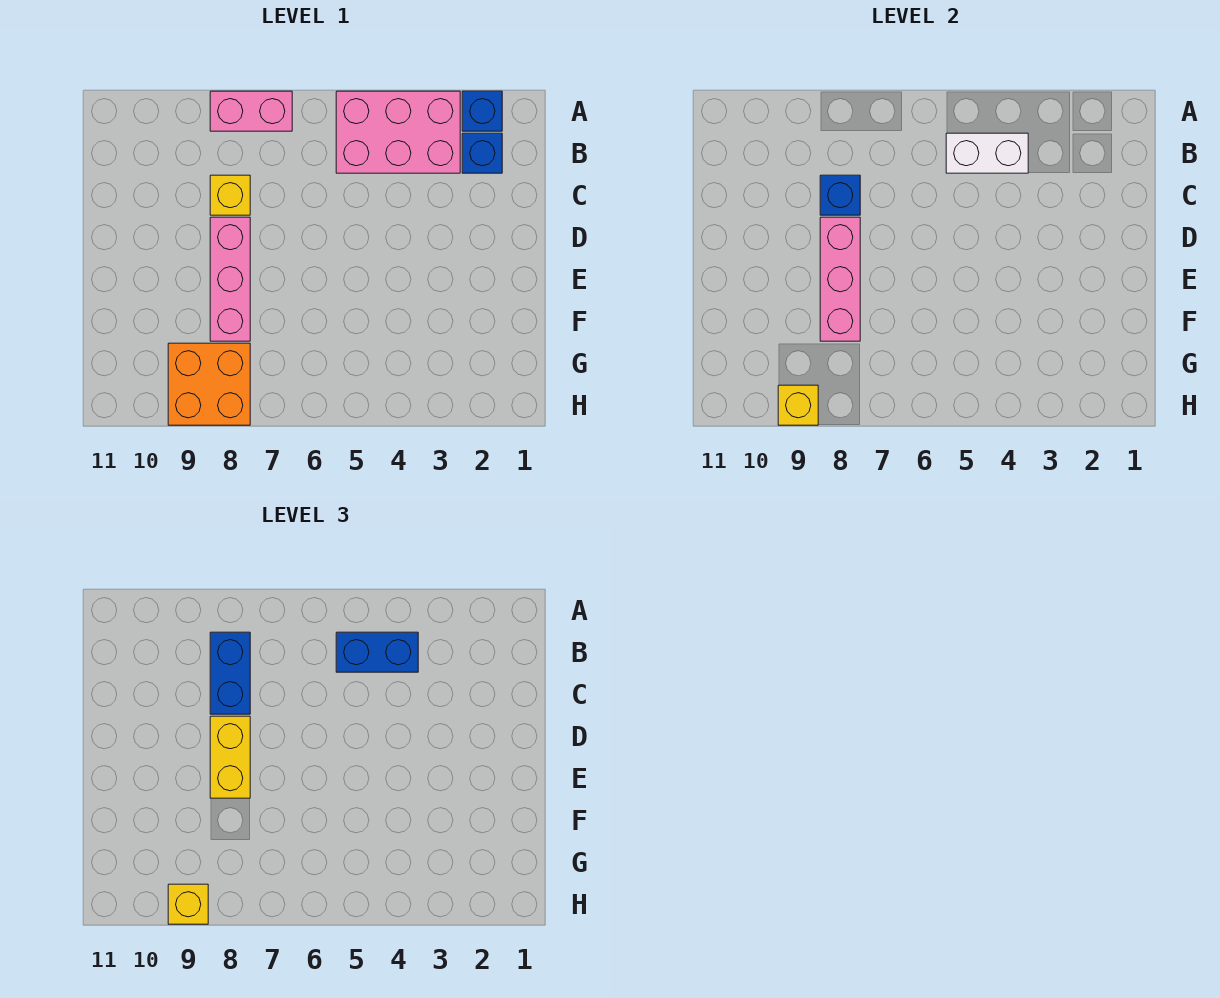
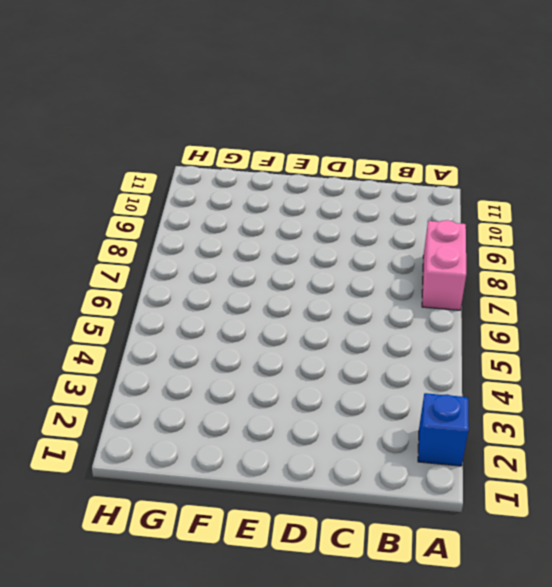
none -> pink 2x3 brick [336,91,460,173]
none -> blue 1x1 brick [462,133,502,173]
none -> yellow 1x1 brick [210,175,250,215]

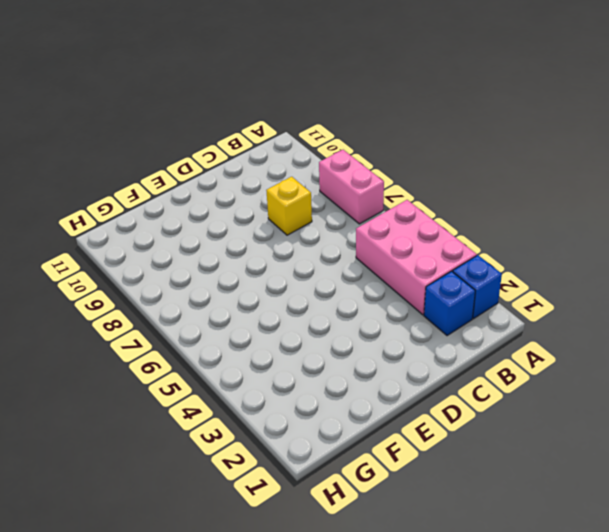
none -> pink 1x3 brick [210,217,250,341]
none -> orange 2x2 brick [168,343,250,425]
none -> white 1x2 brick [946,133,1028,173]

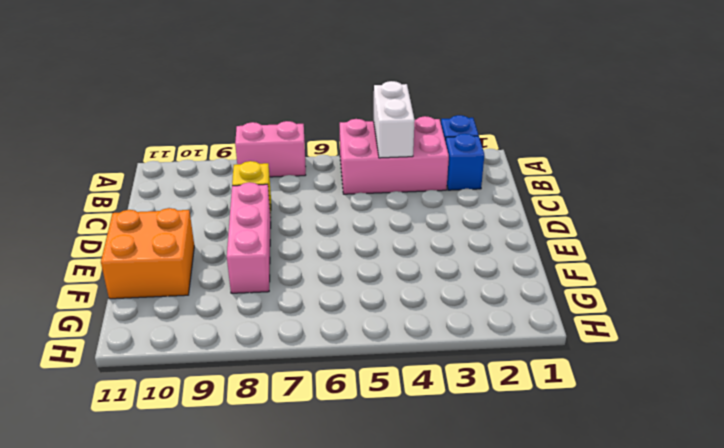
white 1x2 brick [374,81,415,158] -> white 1x2 brick turned to [946,133,1028,173]
orange 2x2 brick [101,208,194,299] -> orange 2x2 brick moved to [168,343,250,425]
none -> blue 1x1 brick [820,175,860,215]
none -> pink 1x3 brick [820,217,860,341]
none -> yellow 1x1 brick [778,385,818,425]

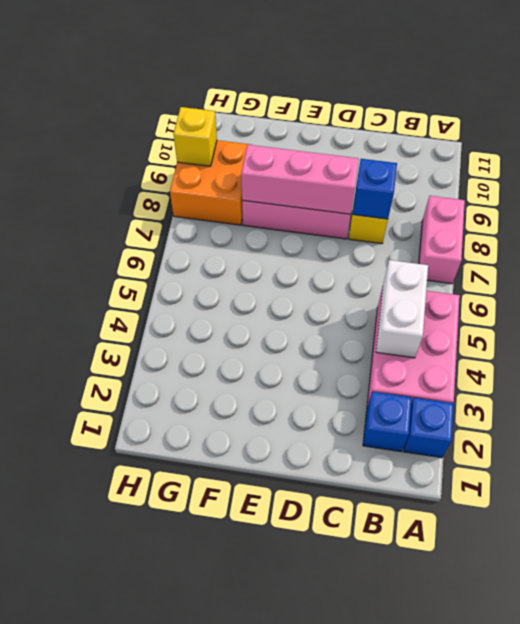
none -> blue 1x2 brick [336,632,418,672]
none -> blue 1x2 brick [210,632,250,714]
none -> yellow 1x2 brick [210,716,250,798]

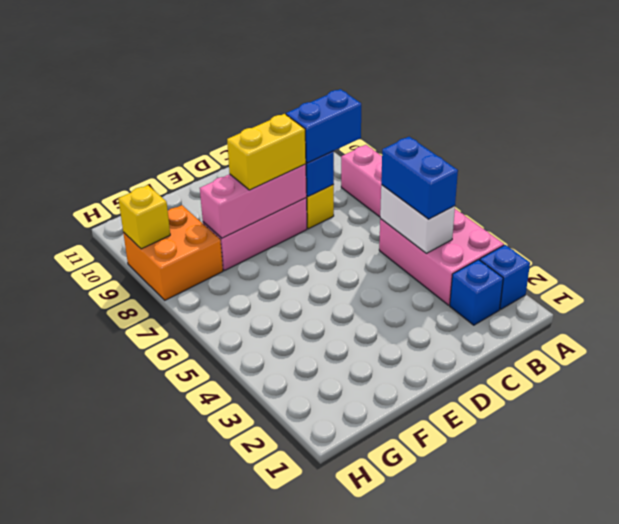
none -> yellow 1x1 brick [168,884,208,924]

